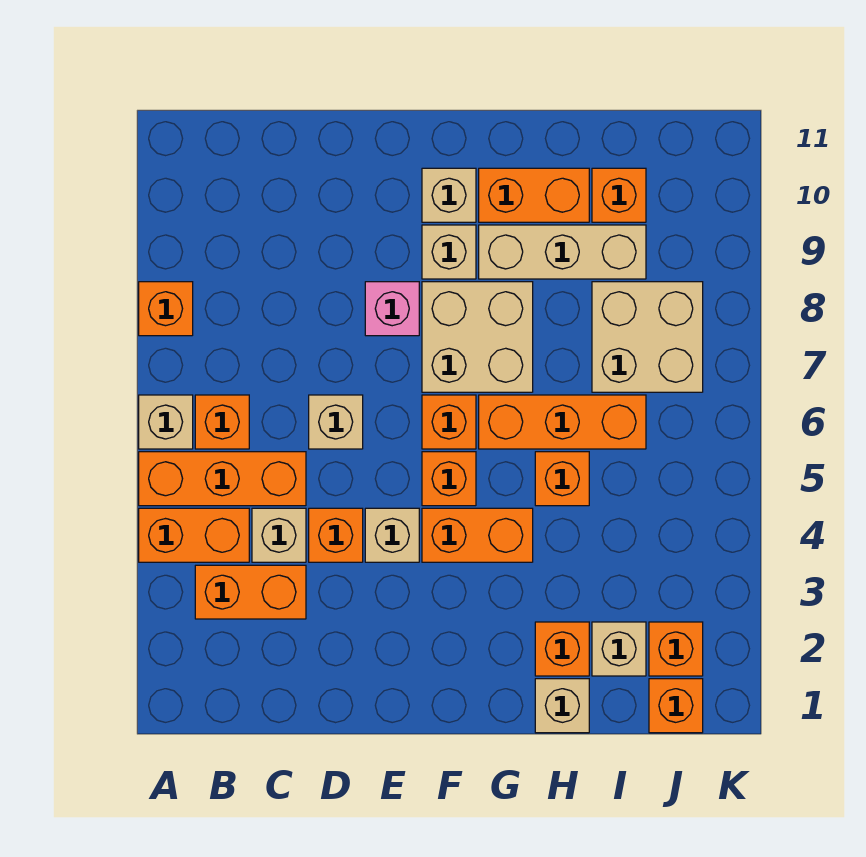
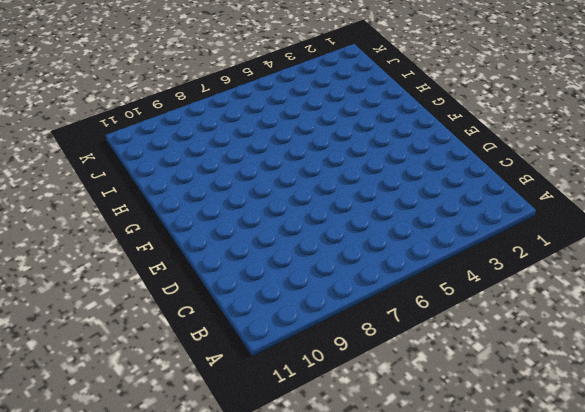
none -> orange 1x2 brick [139,508,249,562]
none -> orange 1x3 brick [139,452,306,506]
none -> tan 1x1 brick [139,395,193,449]

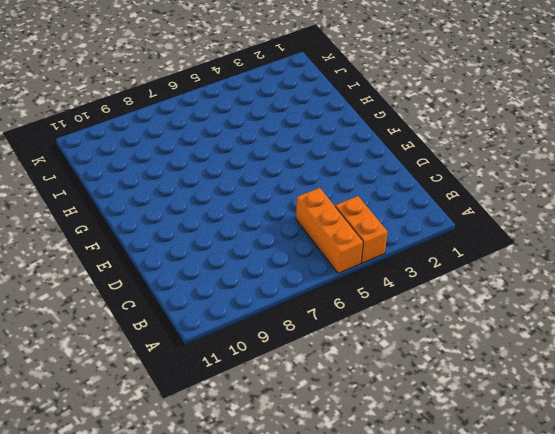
none -> tan 1x1 brick [139,395,193,449]
none -> orange 1x1 brick [139,282,193,336]
none -> orange 1x2 brick [195,565,306,619]

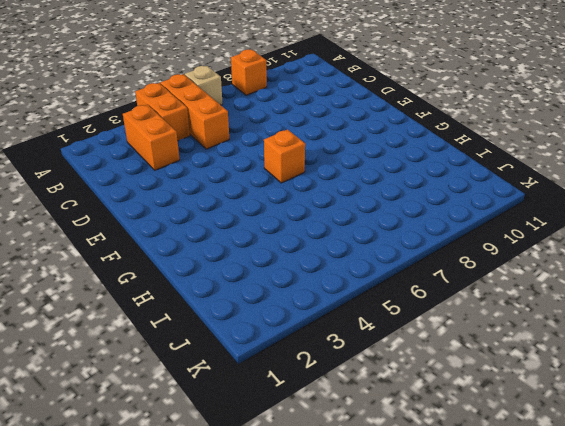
none -> orange 1x1 brick [195,395,249,449]
none -> tan 1x1 brick [252,508,306,562]
none -> orange 1x1 brick [309,508,363,562]

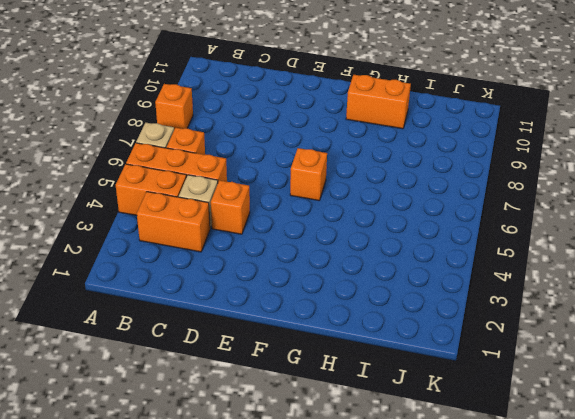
none -> tan 1x1 brick [309,395,363,449]
none -> tan 1x1 brick [365,508,419,562]
none -> pink 1x1 brick [365,282,419,336]

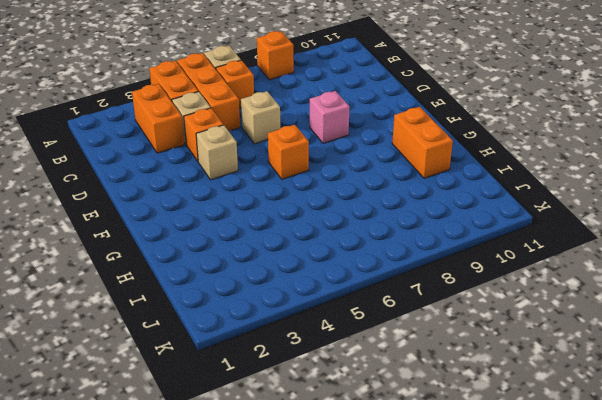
none -> orange 1x2 brick [422,508,533,562]
none -> orange 1x1 brick [422,452,476,506]
none -> tan 2x2 brick [422,282,533,392]

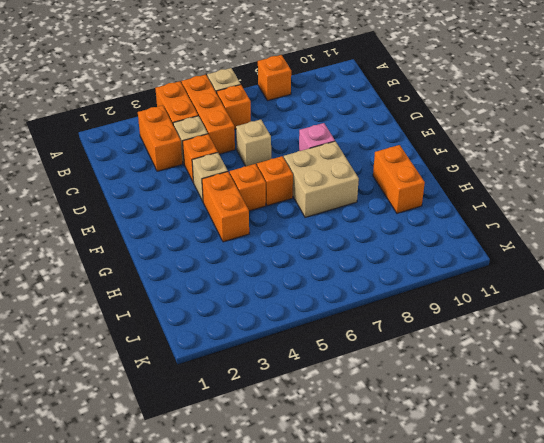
none -> tan 1x1 brick [422,225,476,279]
none -> tan 1x1 brick [422,168,476,222]
none -> orange 1x3 brick [479,395,646,449]

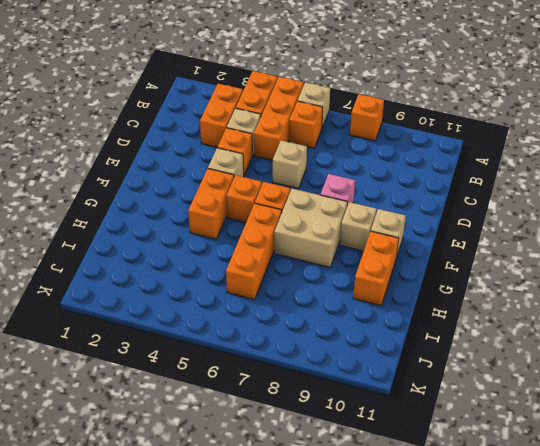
none -> tan 1x3 brick [479,225,646,279]
none -> tan 1x1 brick [535,679,589,733]
none -> orange 1x1 brick [535,622,589,676]

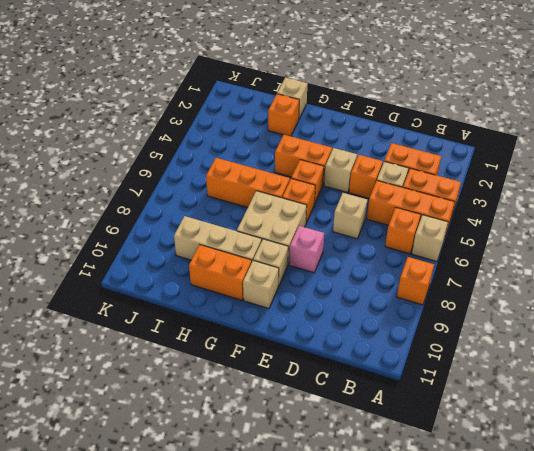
none -> orange 1x1 brick [535,452,589,506]
none -> tan 1x1 brick [592,622,646,676]
none -> tan 2x2 brick [592,282,703,392]

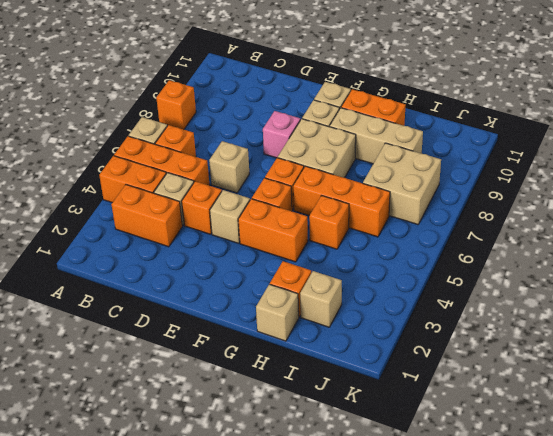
none -> orange 1x1 brick [592,168,646,222]
none -> orange 1x1 brick [649,679,703,733]
none -> orange 1x1 brick [649,622,703,676]

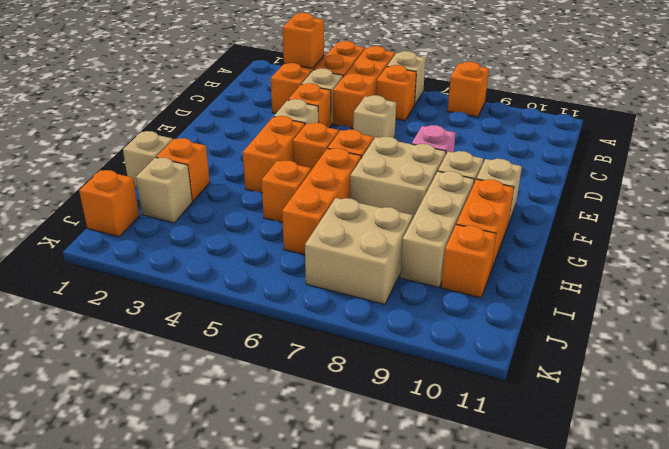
orange 1x1 brick [283,13,324,68] -> orange 1x1 brick moved to [649,622,703,676]

